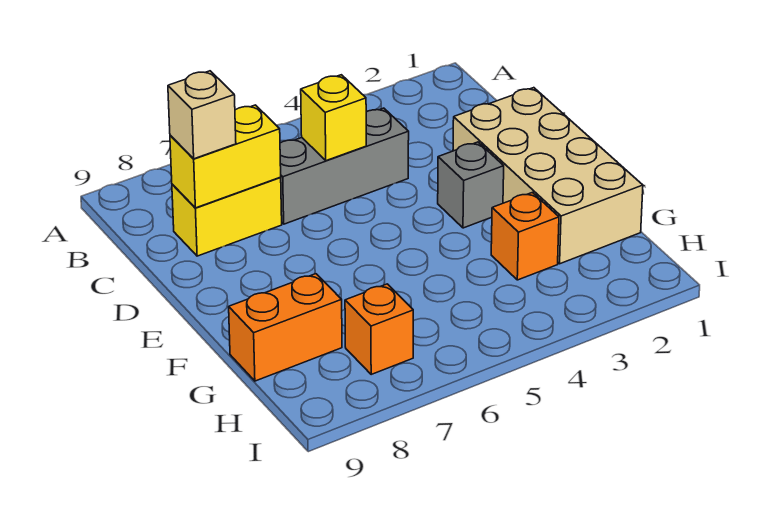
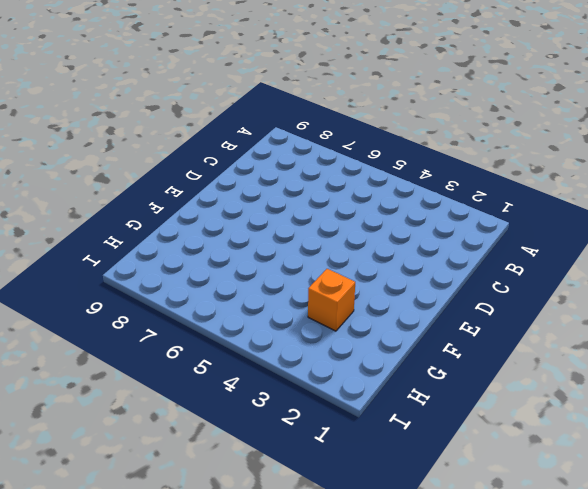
none -> grey 1x3 brick [280,108,409,224]
none -> yellow 1x2 brick [172,177,282,256]

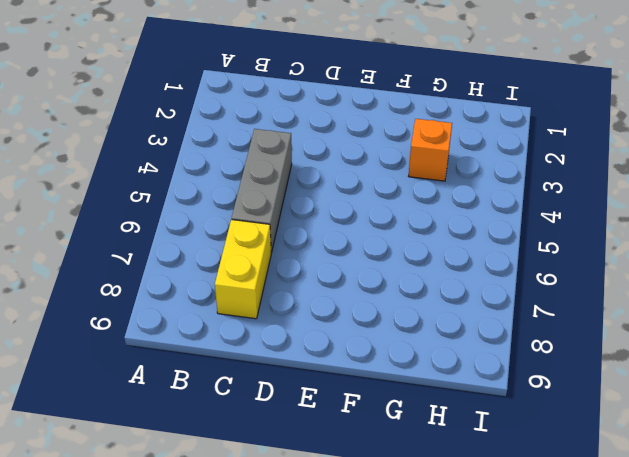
none -> tan 2x4 brick [453,88,643,264]
none -> grey 1x1 brick [438,142,504,228]

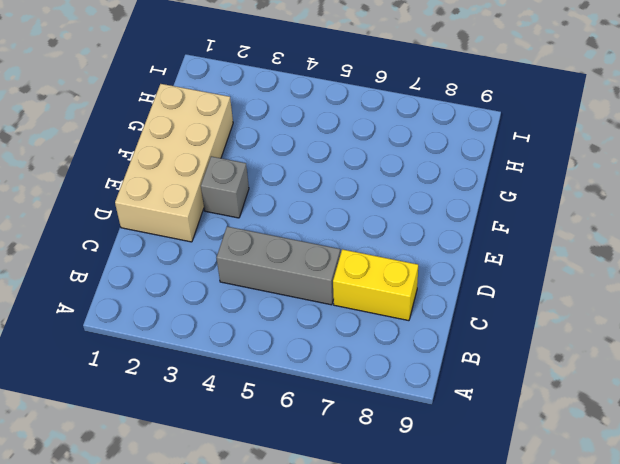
none -> orange 1x1 brick [491,192,559,280]
none -> orange 1x2 brick [229,274,342,381]

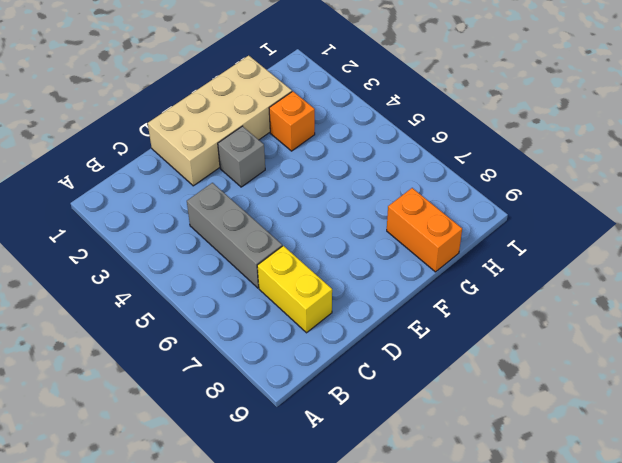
none -> orange 1x1 brick [345,284,413,374]
none -> yellow 1x1 brick [301,75,366,161]

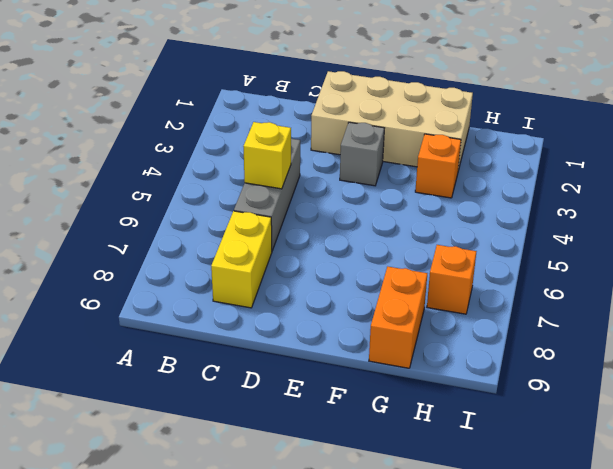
none -> yellow 1x2 brick [170,105,281,208]
none -> tan 1x1 brick [168,71,236,159]

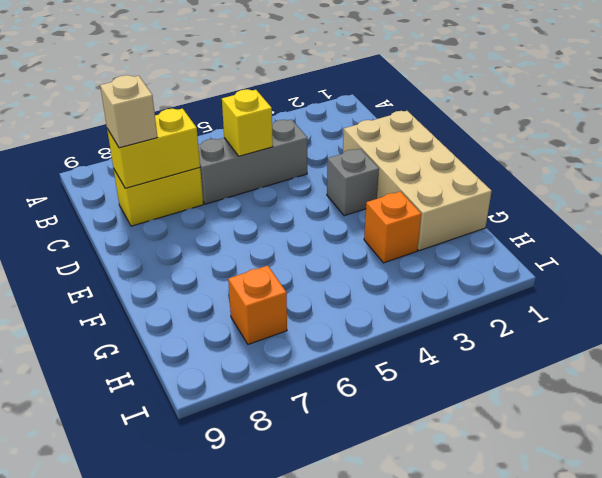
none -> orange 1x2 brick [229,274,342,381]

